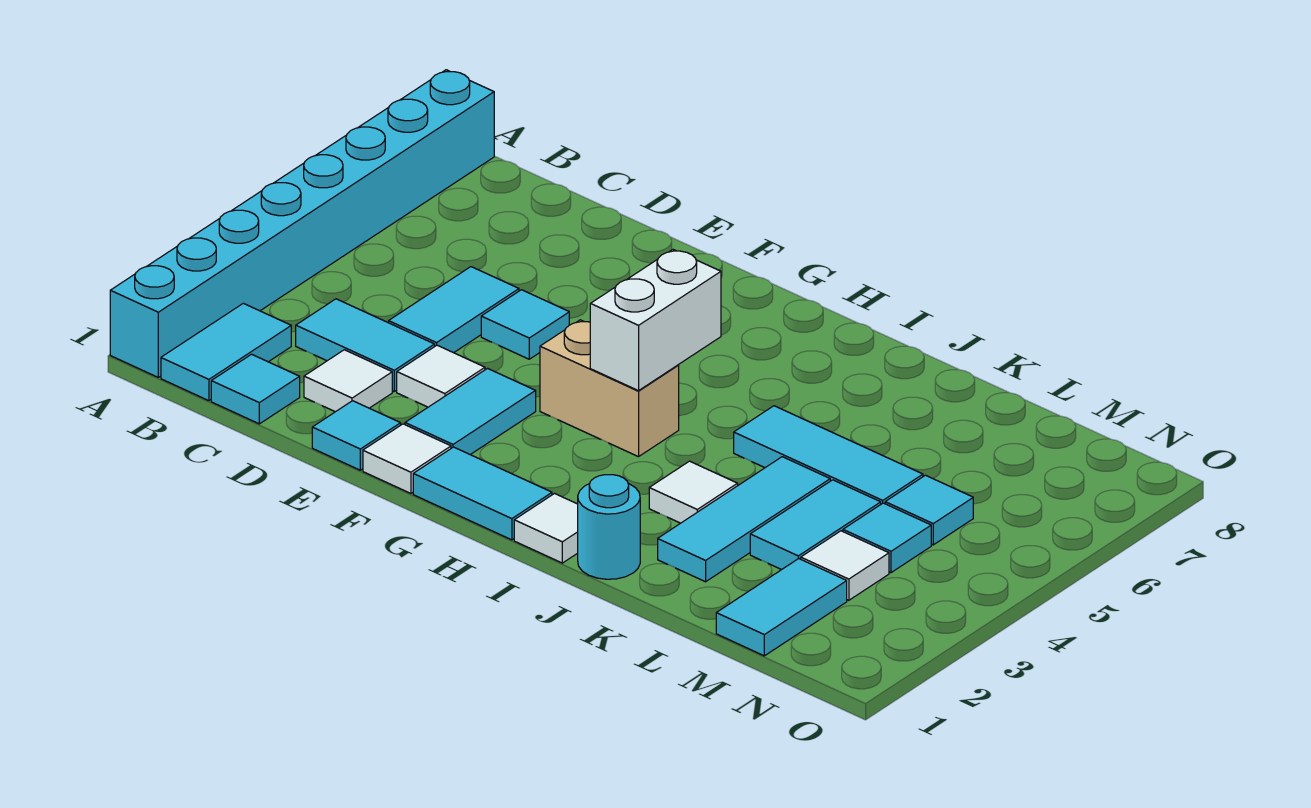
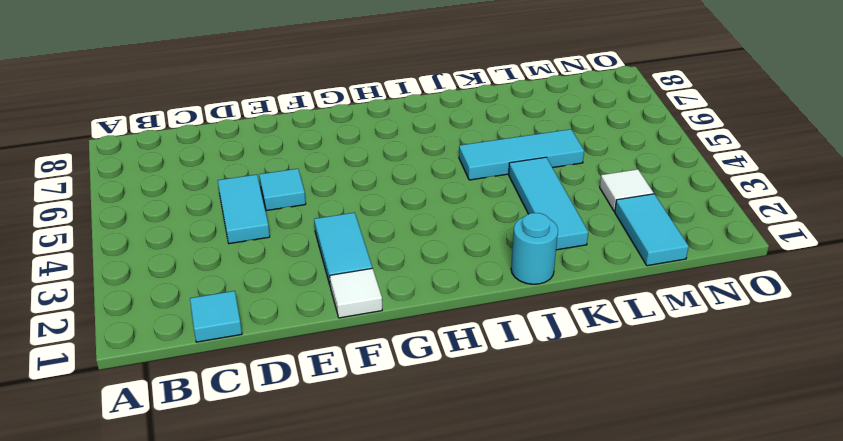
none -> cyan 1x8 brick [110,70,494,377]
none -> cyan 1x2 tile [161,303,291,401]
none -> cyan 1x2 tile [296,299,435,391]

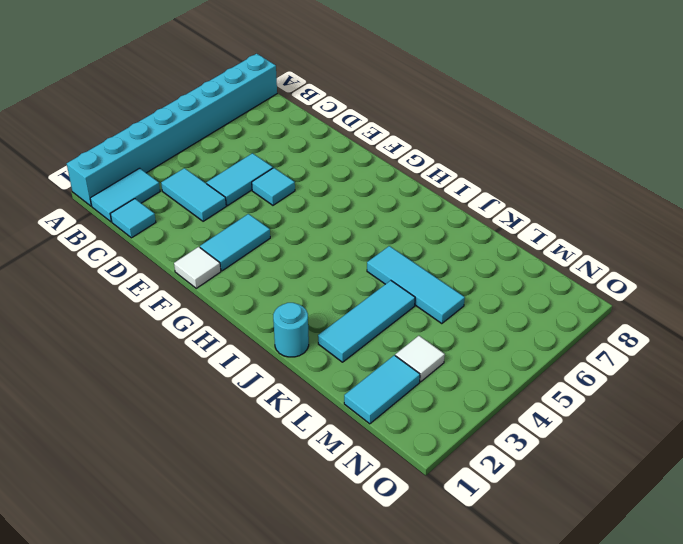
none -> white 1x1 tile [304,350,392,412]
none -> cyan 1x1 tile [312,401,401,470]
none -> white 1x1 tile [397,345,485,407]

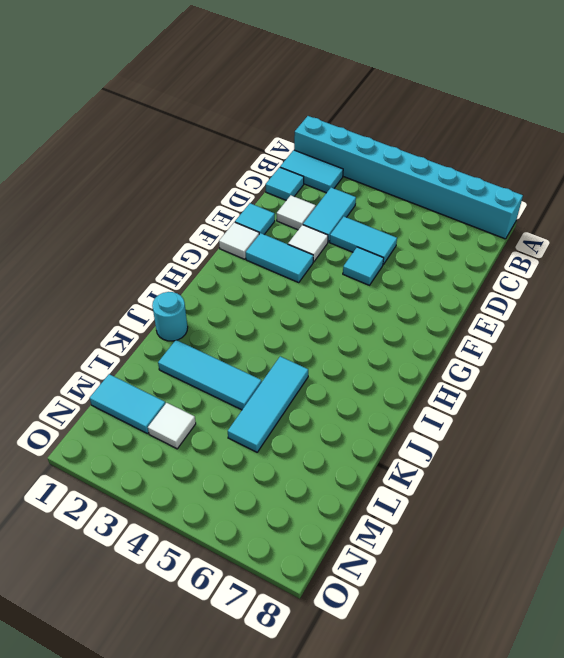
none -> cyan 1x2 tile [413,447,552,540]
none -> tan 1x2 brick [540,320,679,457]
none -> white 1x1 tile [514,494,578,563]

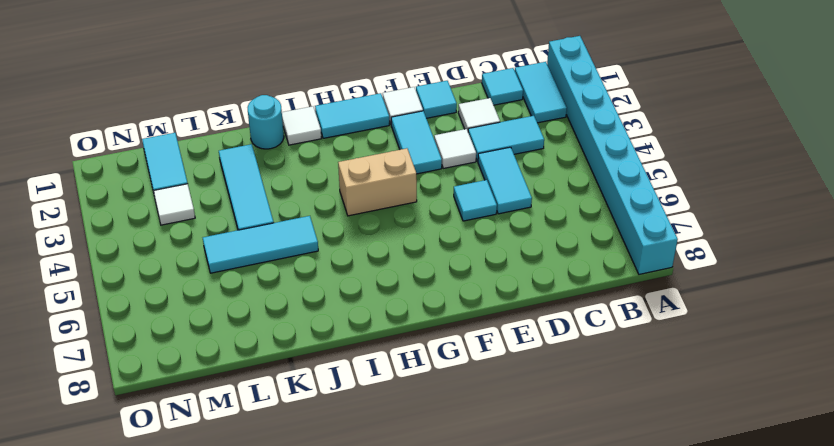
none -> white 1x1 tile [649,461,738,523]
none -> cyan 1x2 tile [750,480,881,570]
none -> cyan 1x1 tile [843,503,931,573]

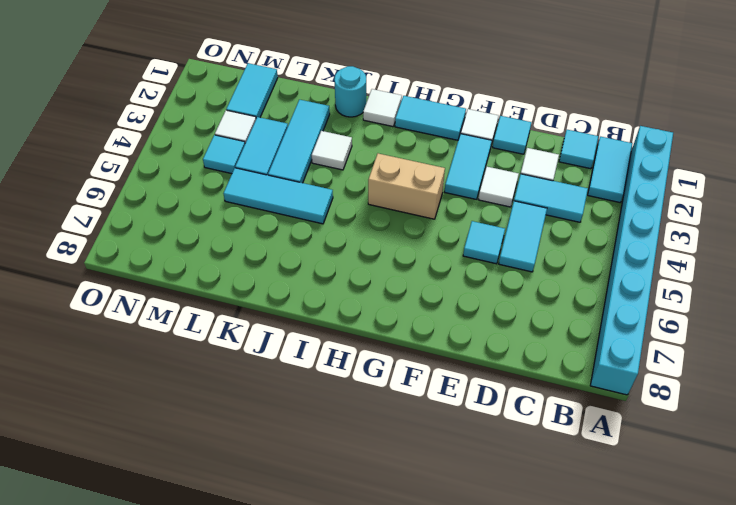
none -> cyan 1x1 tile [885,475,973,545]
none -> white 1x2 brick [590,250,721,391]

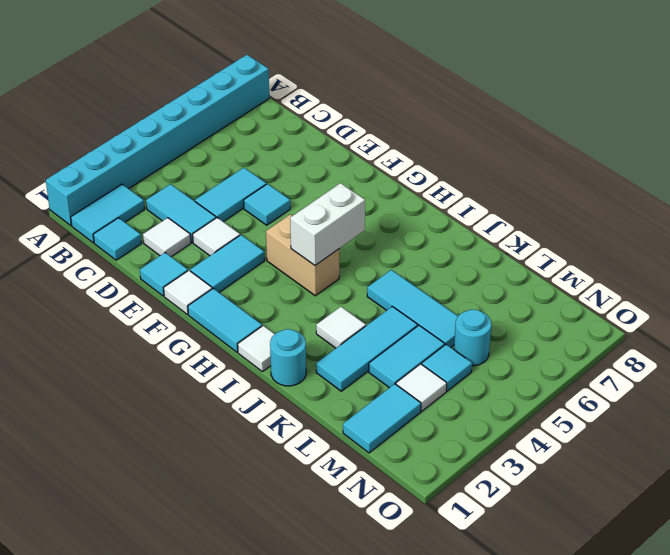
cyan 1x1 round brick [454,310,491,366] -> cyan 1x1 tile [885,475,973,545]

